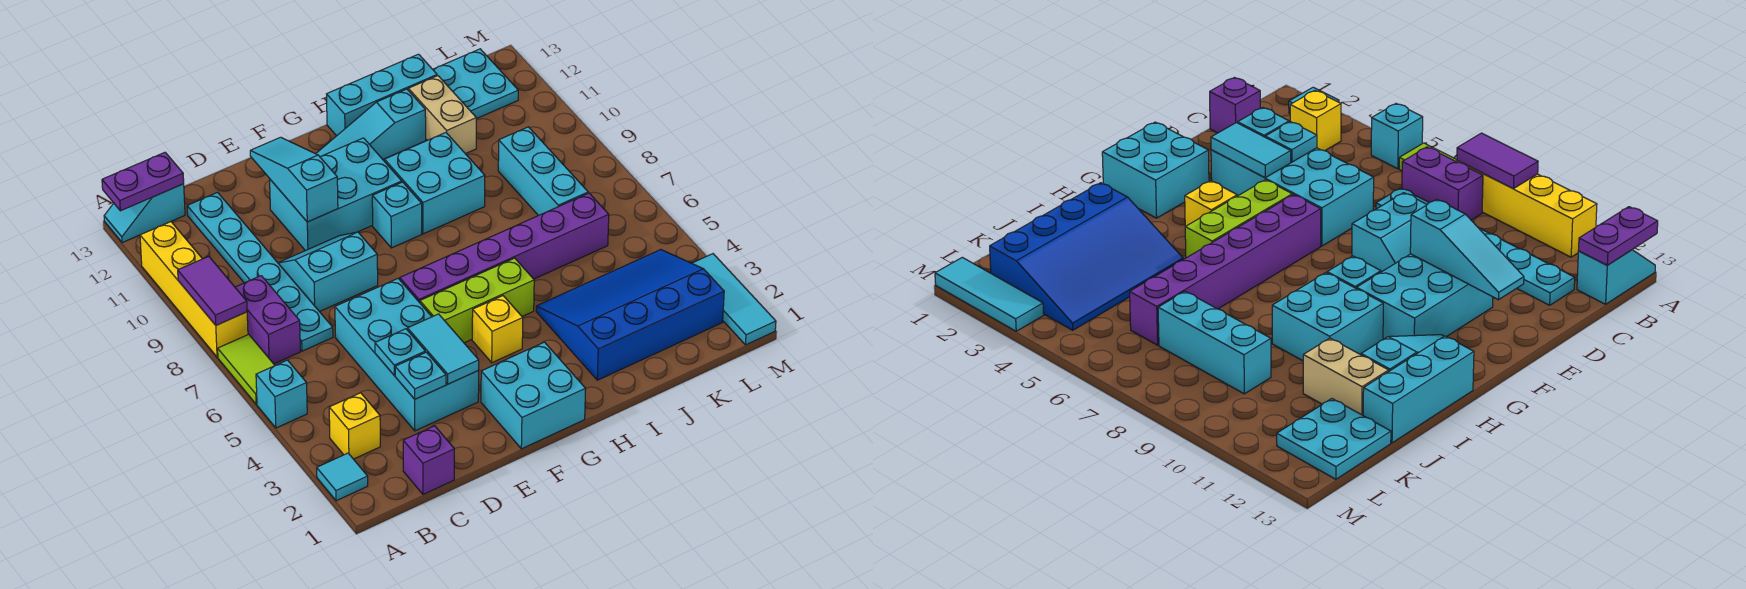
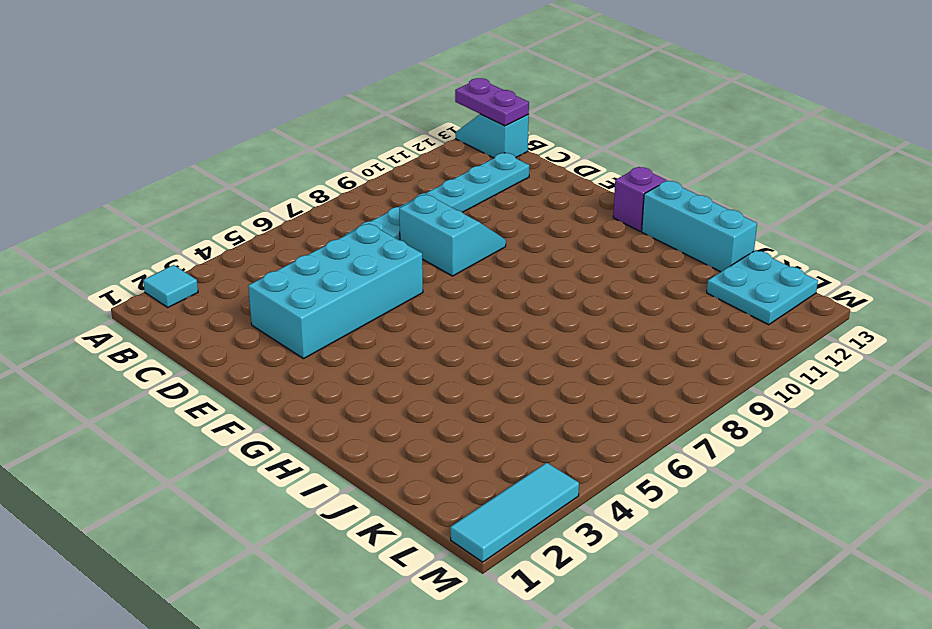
purple 1x1 brick [613,167,666,231] -> purple 1x1 brick moved to [403,426,454,494]
none -> cyan 1x1 brick [256,360,307,428]
none -> lime 1x2 tile [218,334,275,404]
none -> yellow 1x4 brick [140,222,248,357]
none -> yellow 1x1 brick [329,393,380,459]

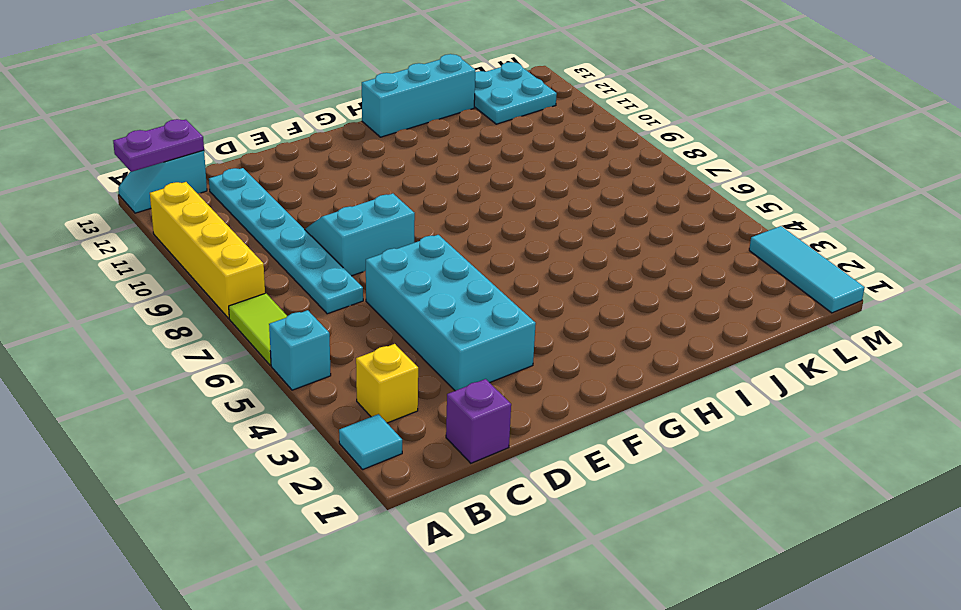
none -> purple 1x2 brick [235,276,300,364]
none -> cyan 2x3 brick [270,138,402,251]
none -> cyan 2x2 brick [481,342,586,449]
none -> lime 1x3 brick [420,258,534,343]

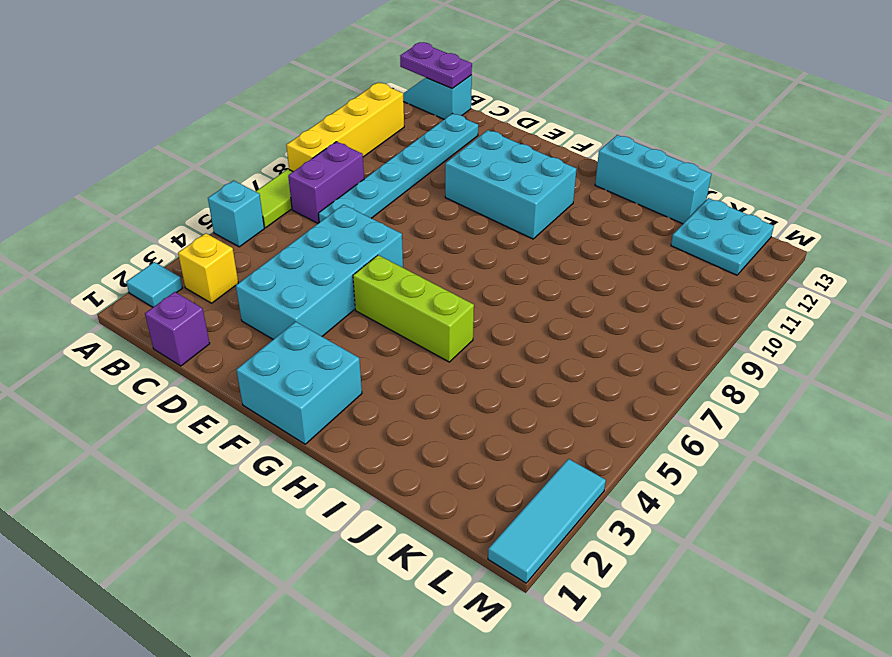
none -> cyan 2x2 slope [278,232,378,312]
none -> purple 1x6 brick [400,193,609,303]
none -> yellow 1x1 brick [472,296,523,363]
none -> cyan 1x1 brick [372,182,422,248]

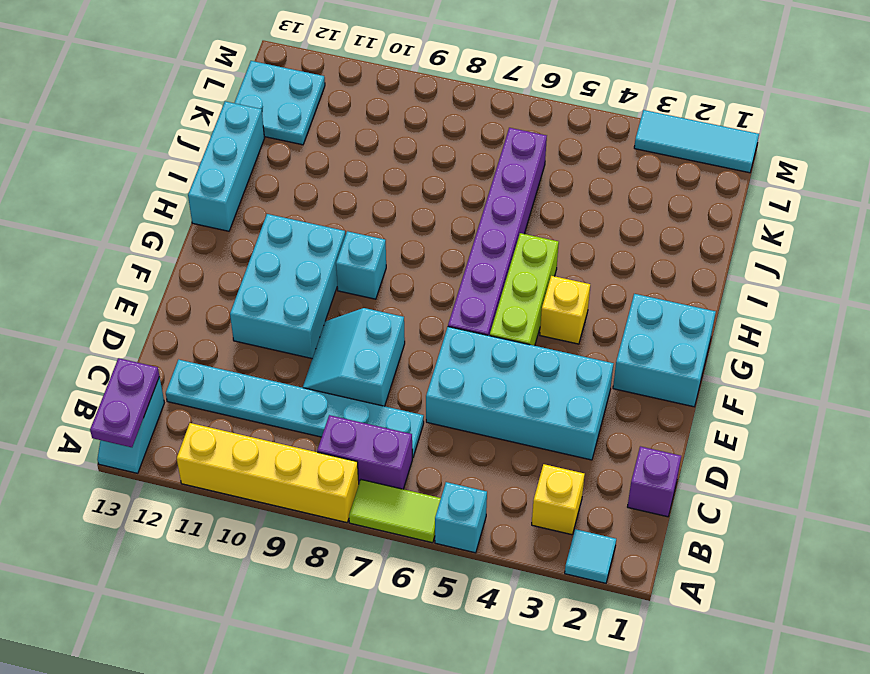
none -> cyan 1x3 slope [316,89,426,159]
none -> cyan 2x2 brick [385,133,485,234]
none -> blue 3x4 slope [536,250,724,380]
none -> tan 1x2 brick [408,76,476,154]

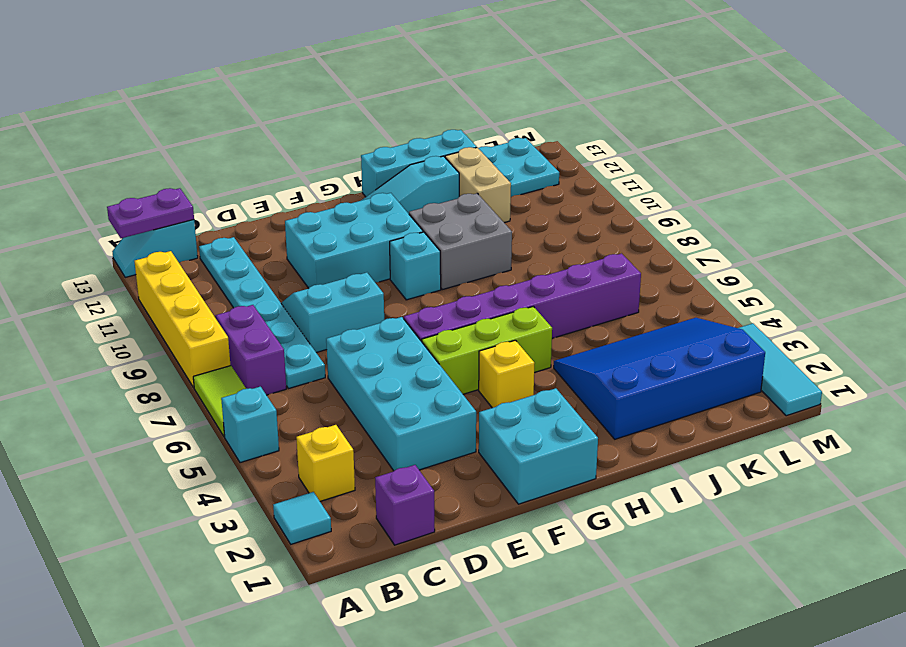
grey 2x2 brick [409,193,512,290] -> cyan 2x2 brick [385,133,485,234]
none -> cyan 1x3 brick [498,127,588,216]
none -> purple 1x2 tile [178,256,247,325]
none -> cyan 1x1 plate [395,352,446,399]
none -> cyan 1x1 plate [375,329,425,375]

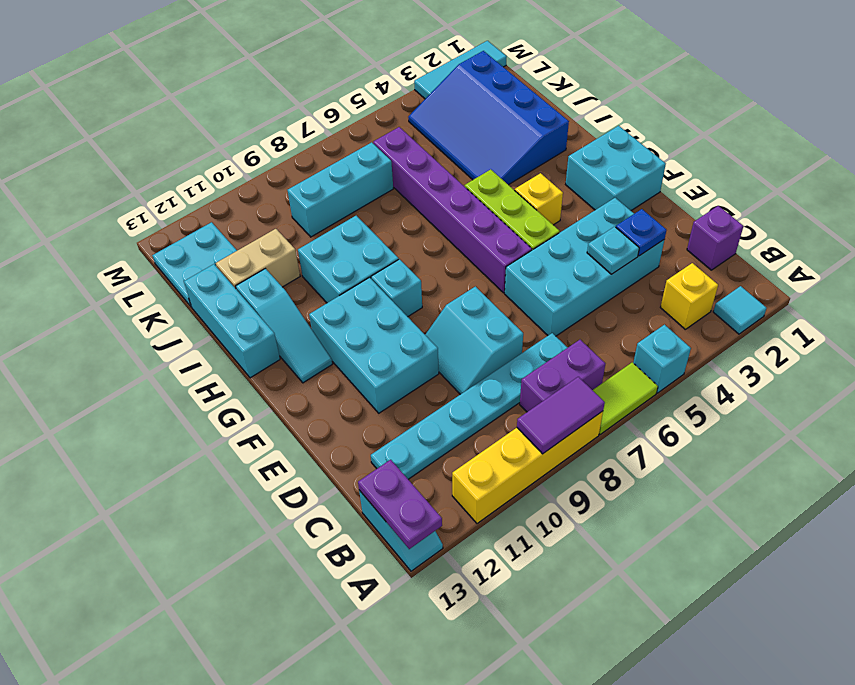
blue 1x1 plate [616,209,666,256] -> cyan 1x1 plate [395,352,446,399]
none -> cyan 1x2 tile [408,314,479,384]
none -> cyan 1x3 slope [250,137,338,222]

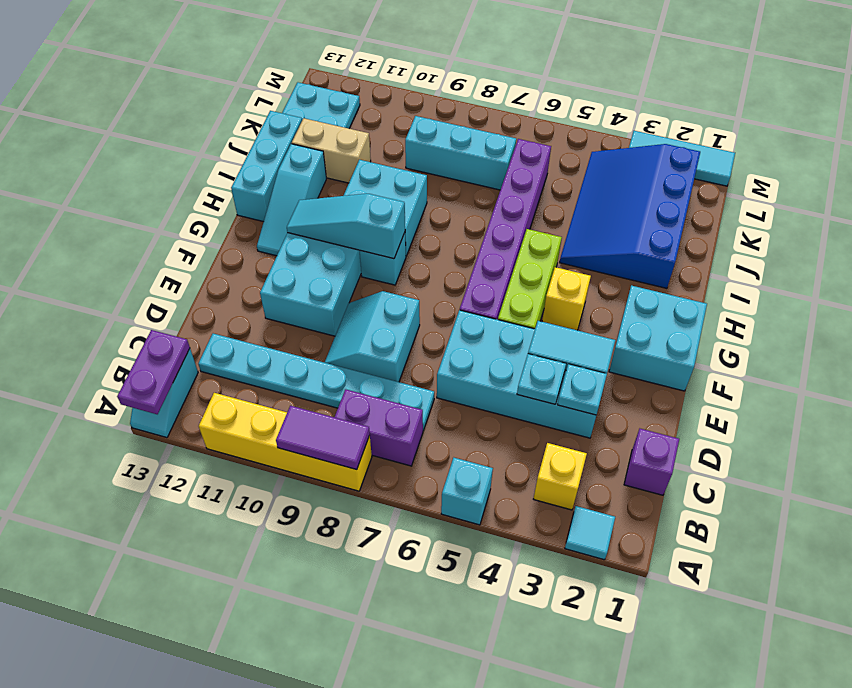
cyan 1x3 slope [287,194,405,259] -> cyan 1x3 slope moved to [250,137,338,222]
none -> lime 1x2 tile [218,334,275,404]

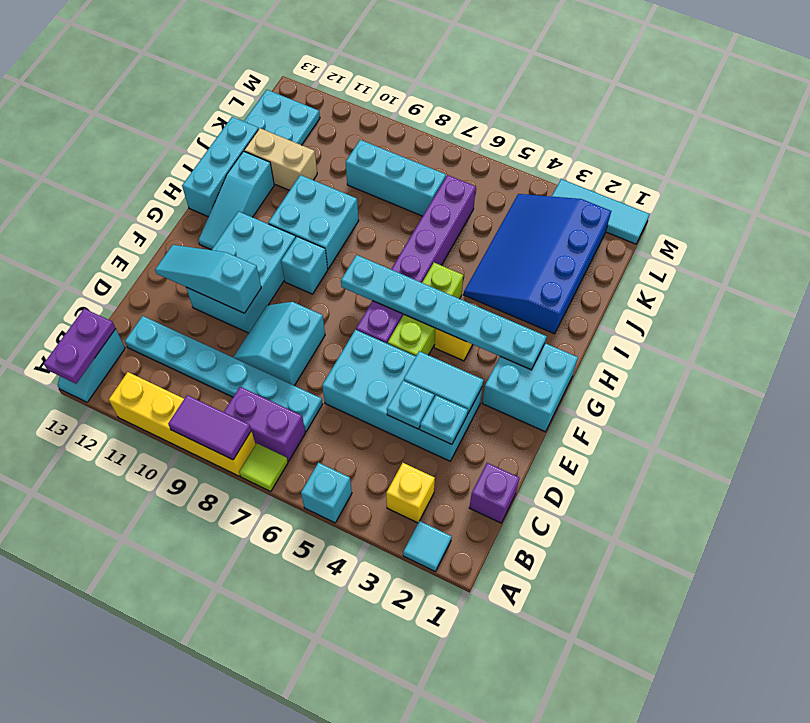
lime 1x1 tile [239,443,288,491] -> lime 1x2 tile [218,334,275,404]
cyan 1x6 plate [341,255,547,370] -> none

